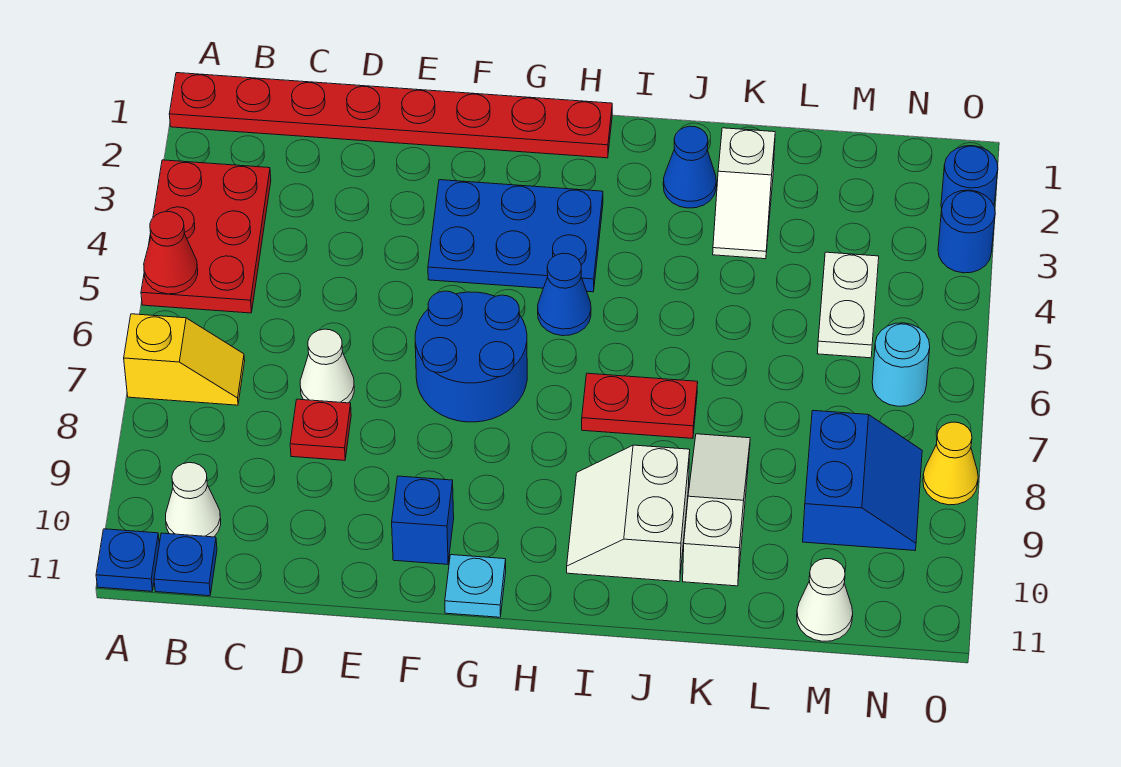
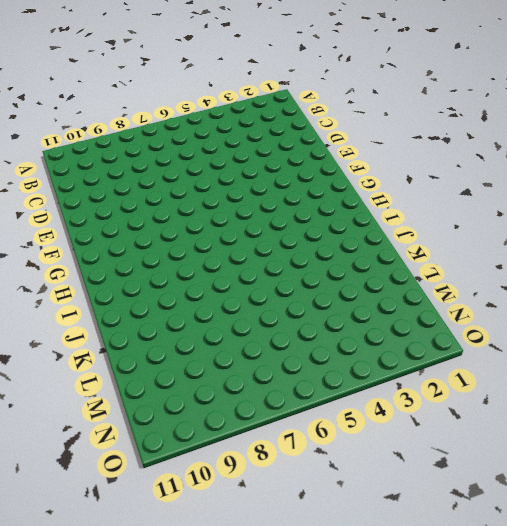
none -> red 1x8 plate [169,73,612,158]
none -> red 2x3 plate [141,160,271,313]
none -> yellow 1x2 slope [124,314,245,405]

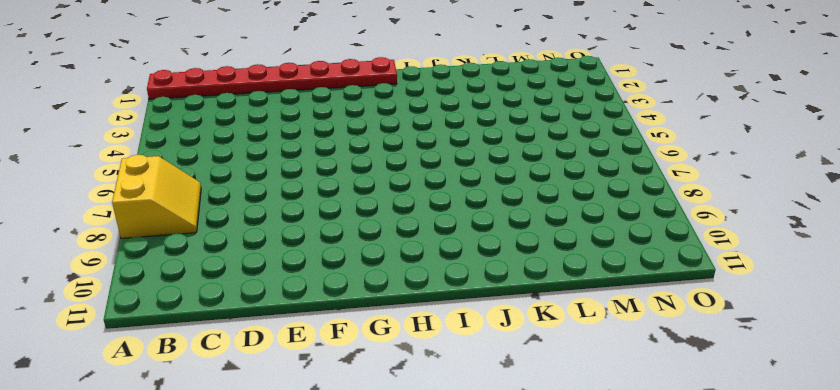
yellow 2x2 slope [112,155,201,238] -> yellow 1x2 slope [124,314,245,405]
none -> red 2x3 plate [141,160,271,313]
none -> blue 1x1 plate [96,529,159,591]
none -> white 1x1 cone [166,463,221,537]

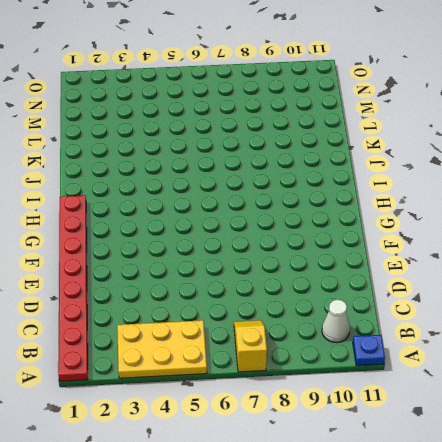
yellow 2x3 plate [117,320,207,378] -> red 2x3 plate [141,160,271,313]
none -> blue 1x1 plate [154,533,217,596]
none -> white 1x1 cone [300,329,354,403]
none -> red 1x1 plate [290,399,351,460]

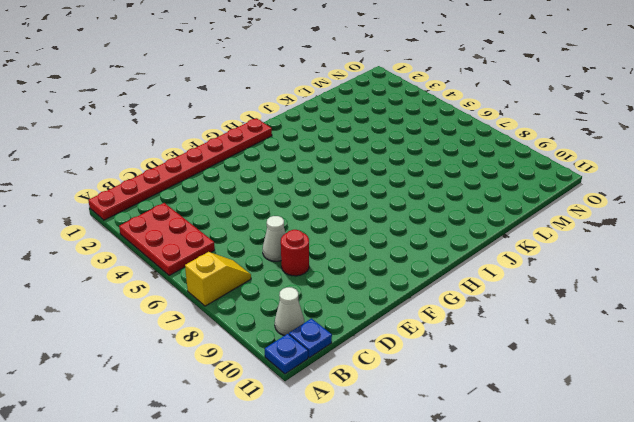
red 1x1 round brick [281,230,309,276] -> red 1x1 plate [290,399,351,460]
none -> blue 2x3 plate [428,180,603,292]
none -> blue 2x2 round brick [415,291,527,422]
none -> blue 1x1 brick [392,476,454,564]

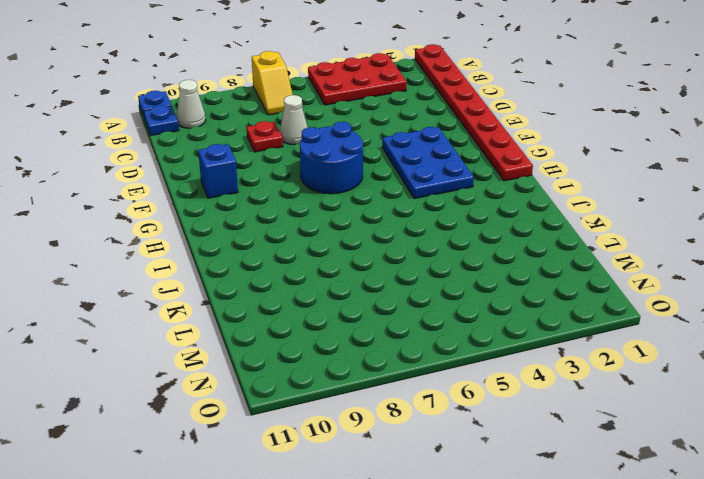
none -> cyan 1x1 plate [445,555,506,617]
none -> blue 1x1 cone [538,253,591,336]
none -> red 1x2 plate [582,373,698,439]

